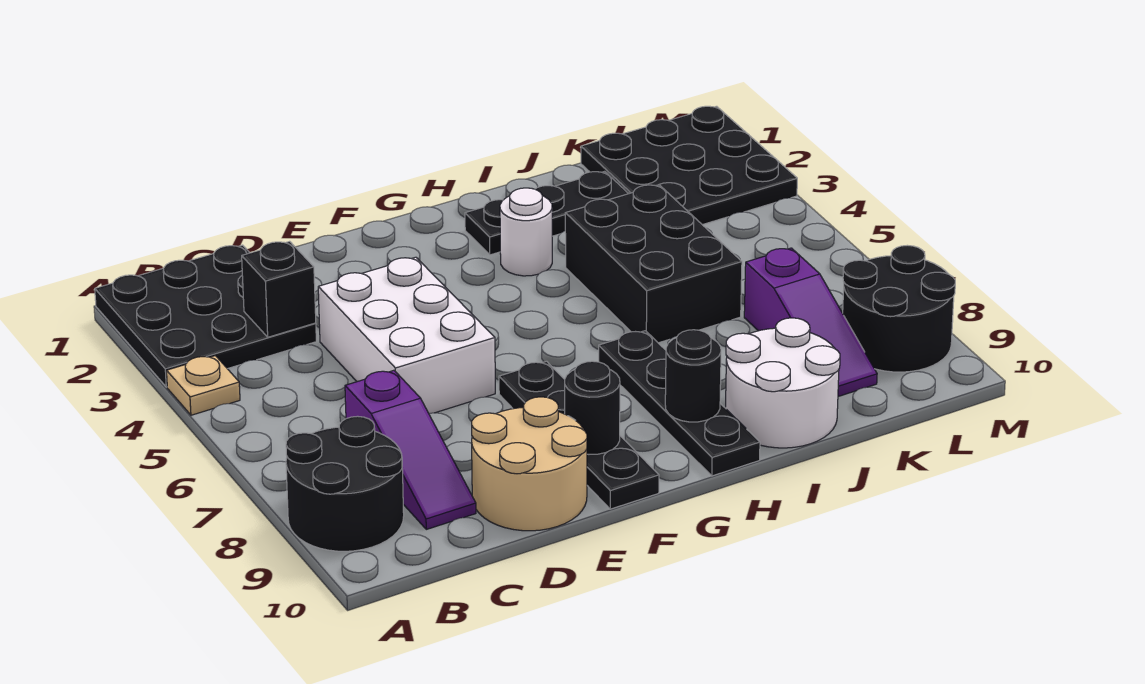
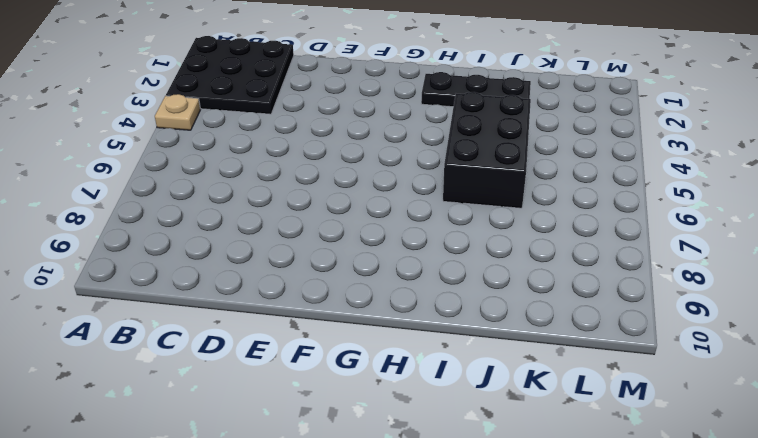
none -> black 2x2 round brick [286,416,404,551]
none -> purple 1x3 slope [345,370,476,529]
none -> white 2x3 brick [318,257,495,413]

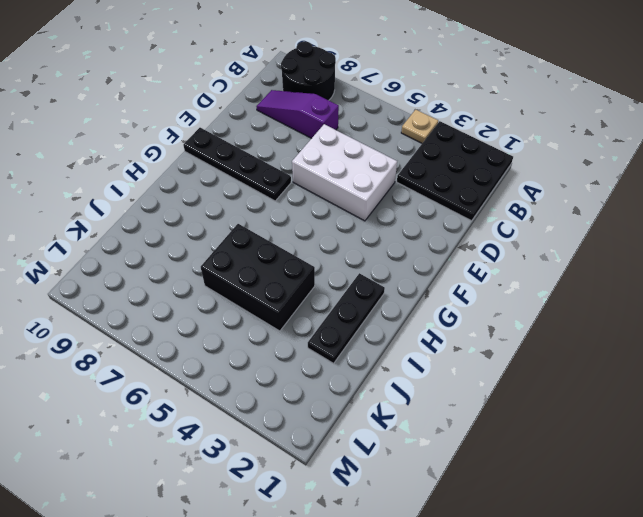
none -> tan 2x2 round brick [472,397,587,531]
none -> white 1x1 round brick [500,188,552,276]
none -> black 1x4 plate [599,331,760,476]

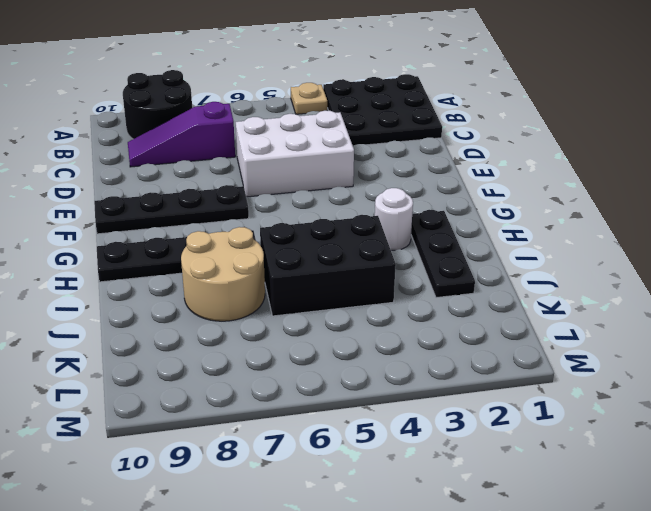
tan 2x2 round brick [181,227,265,321] -> tan 2x2 round brick moved to [472,397,587,531]
none -> white 2x2 round brick [725,318,840,448]
none -> black 3x3 plate [581,106,797,225]
none -> purple 1x3 slope [744,248,877,396]

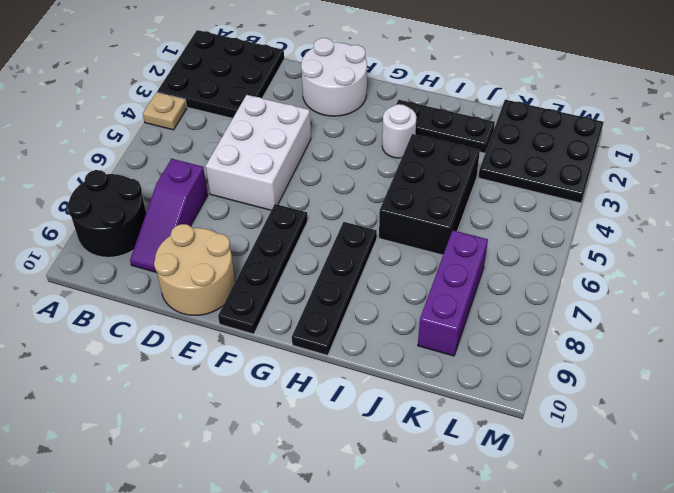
white 2x2 round brick [301,38,367,116] -> white 2x2 round brick moved to [725,318,840,448]
purple 1x3 brick [418,230,488,356] -> purple 1x3 slope [744,248,877,396]
none -> black 2x2 round brick [843,245,955,372]
none -> black 1x1 brick [242,241,316,337]
none -> black 1x1 round brick [565,361,620,454]

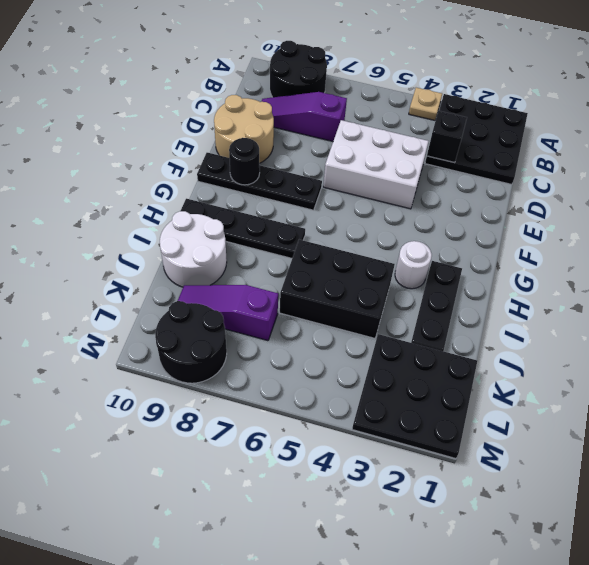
none -> black 1x1 round brick [665,330,721,422]

